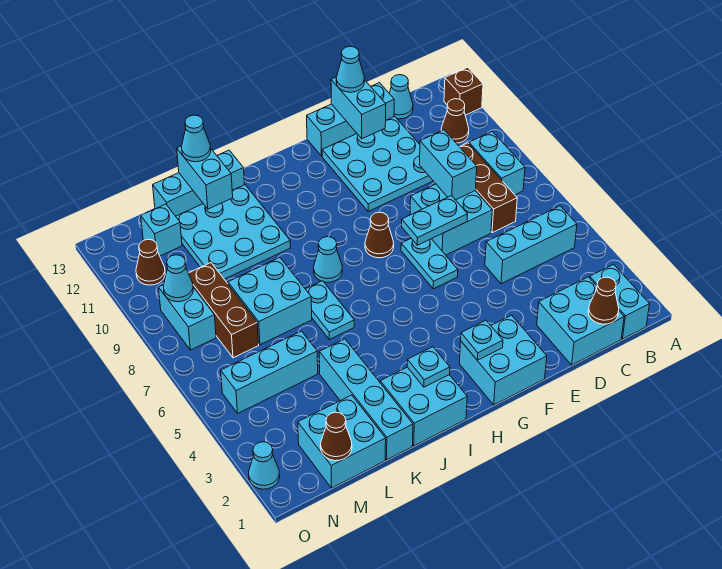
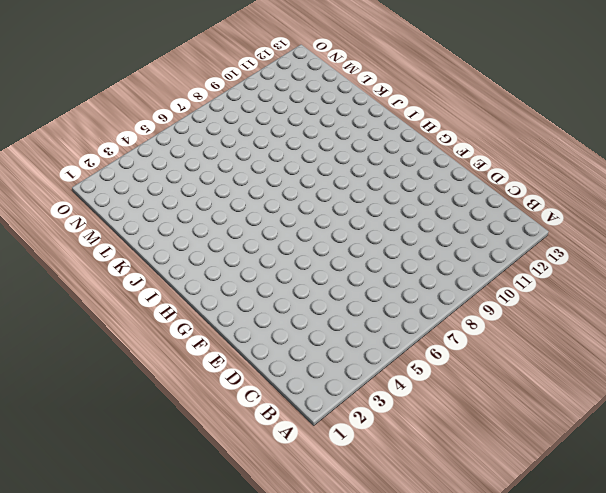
none -> brown 1x1 brick [444,67,483,115]
none -> cyan 1x2 brick [590,264,649,339]
none -> cyan 1x3 brick [485,206,577,284]
none -> cyan 1x2 brick [469,132,525,195]

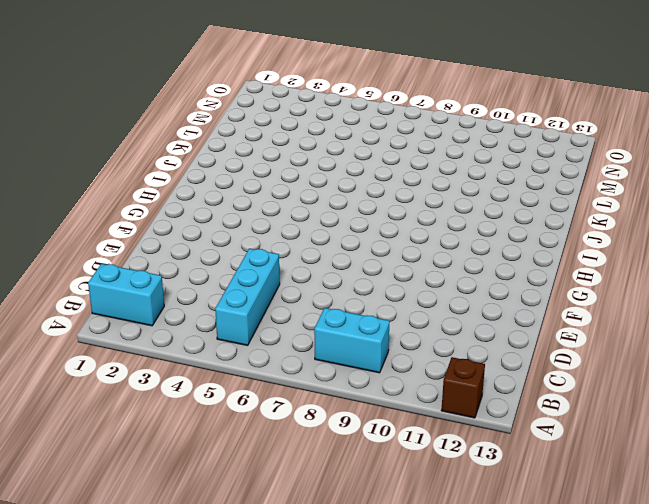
none -> brown 1x1 cone [441,99,469,143]
none -> cyan 2x2 brick [537,277,624,365]
none -> brown 1x3 brick [460,143,517,233]
none -> cyan 1x1 cone [389,75,413,119]

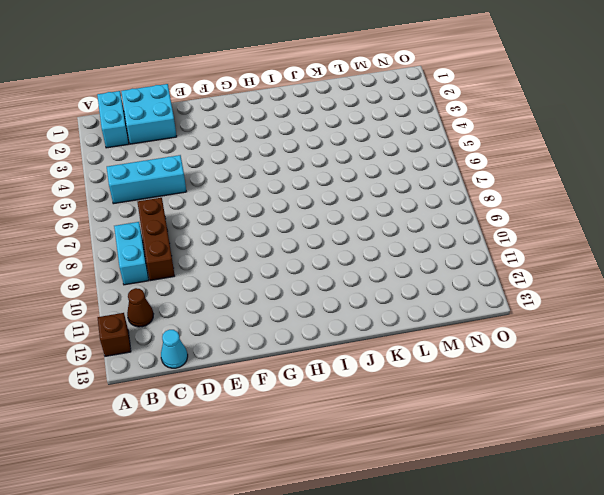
none -> cyan 2x2 brick [410,184,492,255]
none -> cyan 3x3 plate [322,116,433,212]
none -> cyan 1x3 brick [307,83,394,156]
none -> cyan 2x2 brick [459,315,547,405]

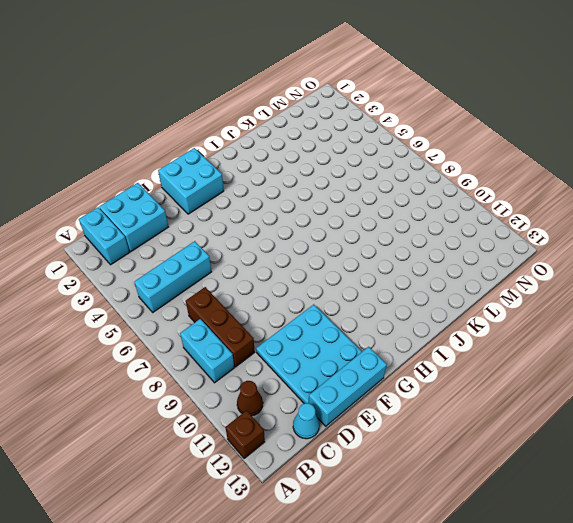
none -> cyan 2x2 brick [410,184,492,255]
none -> cyan 1x2 plate [401,239,458,289]
none -> brown 1x1 cone [365,212,394,258]
none -> cyan 2x2 brick [380,367,467,446]

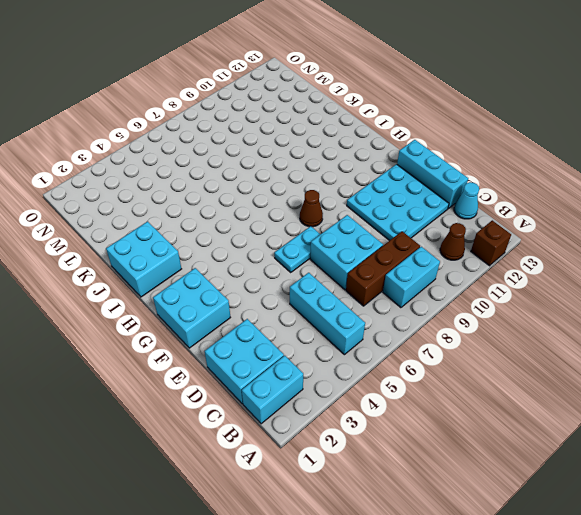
none -> cyan 1x1 cone [314,237,342,282]
none -> cyan 1x2 plate [306,281,354,339]
none -> cyan 3x3 plate [176,185,291,279]
none -> cyan 1x3 brick [153,150,244,216]

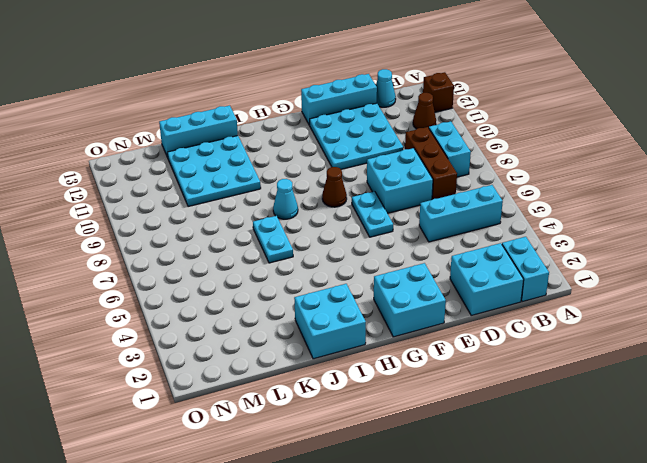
none -> cyan 1x4 brick [319,339,413,460]
none -> cyan 2x2 brick [228,258,312,345]
none -> cyan 2x2 brick [298,395,386,488]
none -> cyan 1x3 brick [221,331,318,413]

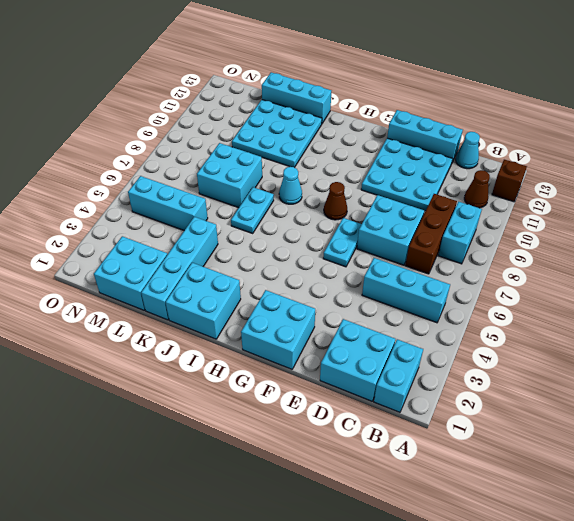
none -> brown 1x3 brick [189,263,259,358]
none -> cyan 1x1 brick [141,204,182,256]
none -> cyan 1x2 brick [159,285,216,350]
none -> brown 1x1 cone [136,239,165,285]

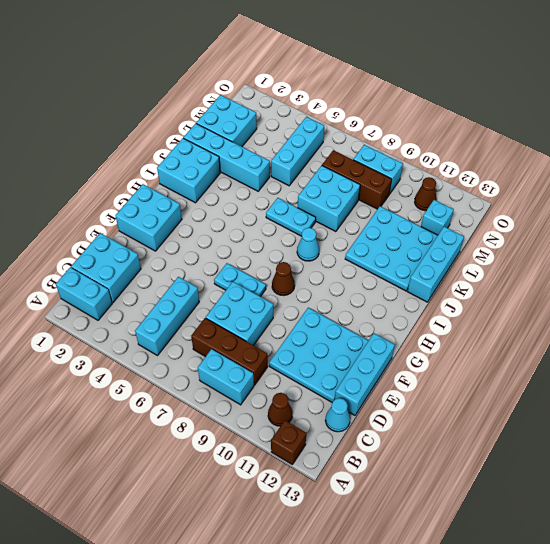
none -> cyan 1x1 cone [249,442,280,489]
none -> brown 1x1 cone [588,277,619,324]
none -> cyan 1x2 brick [419,130,477,200]
none -> cyan 1x2 plate [402,196,468,245]

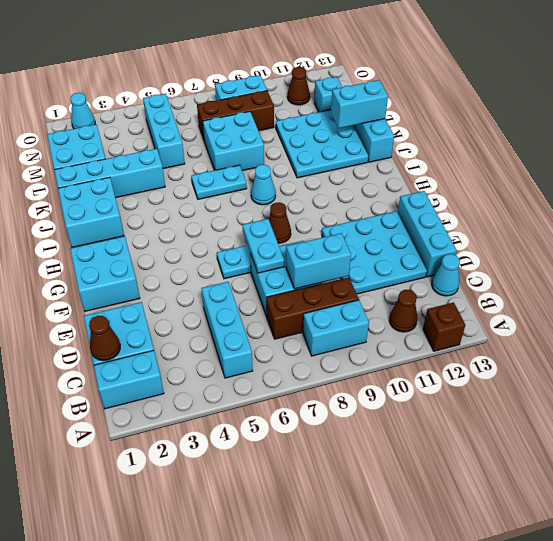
none -> cyan 1x2 brick [331,77,386,139]
none -> cyan 1x1 plate [461,320,503,360]
none -> cyan 1x1 plate [407,347,450,387]
none -> brown 1x1 cone [321,412,352,461]

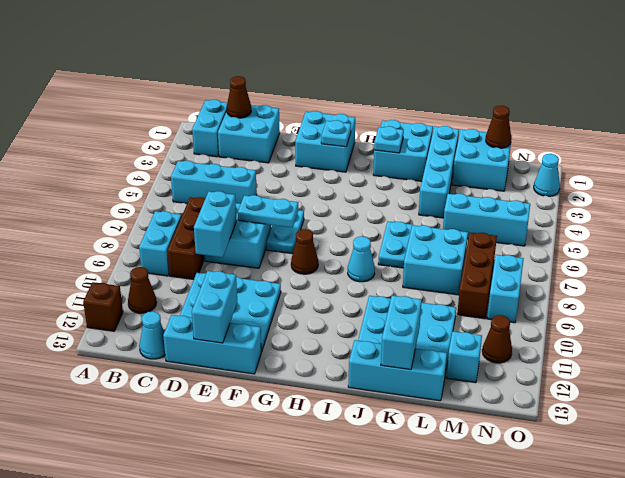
none -> cyan 1x1 cone [163,255,193,302]
none -> cyan 1x1 cone [336,46,364,92]
none -> cyan 1x1 cone [182,115,211,162]

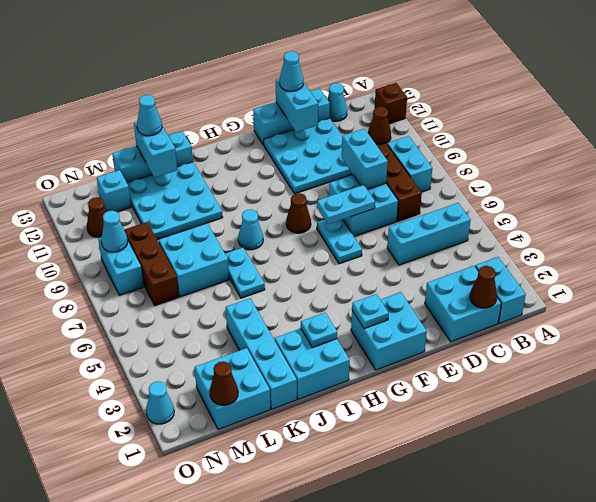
none -> cyan 1x3 brick [221,331,318,413]

